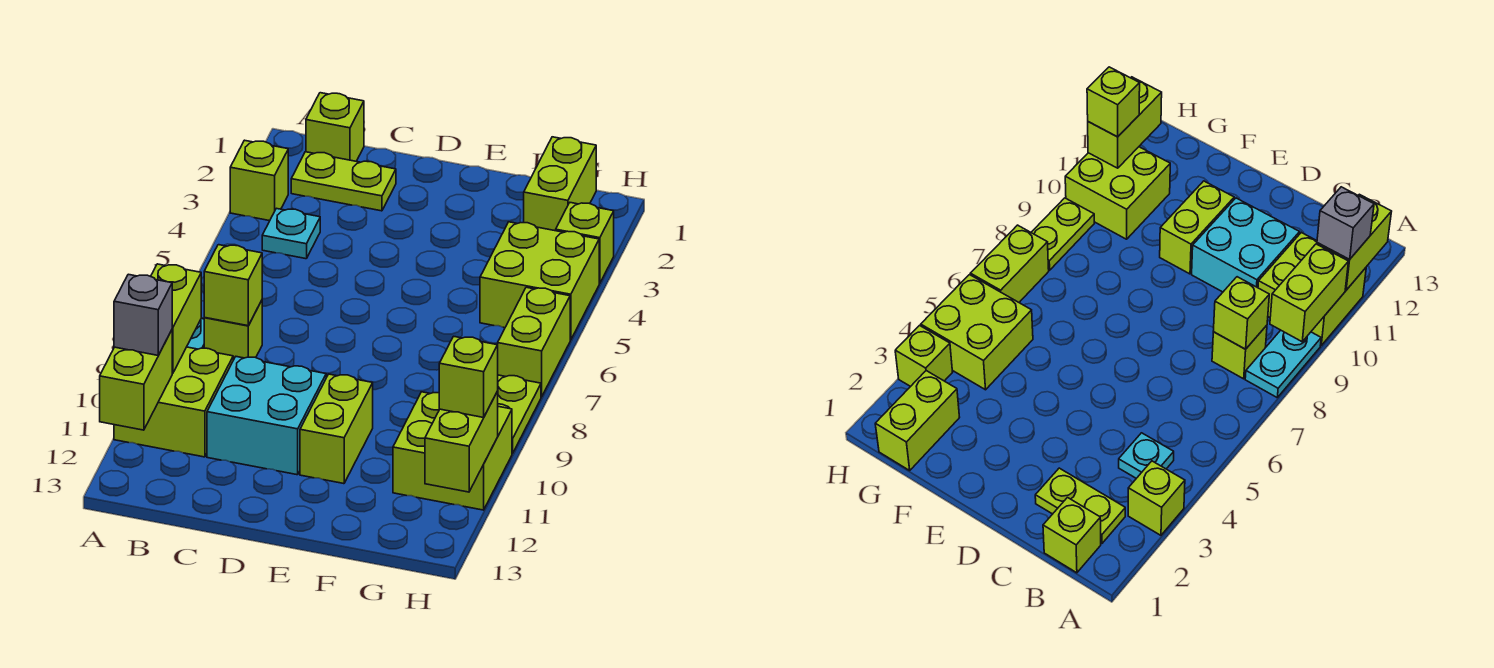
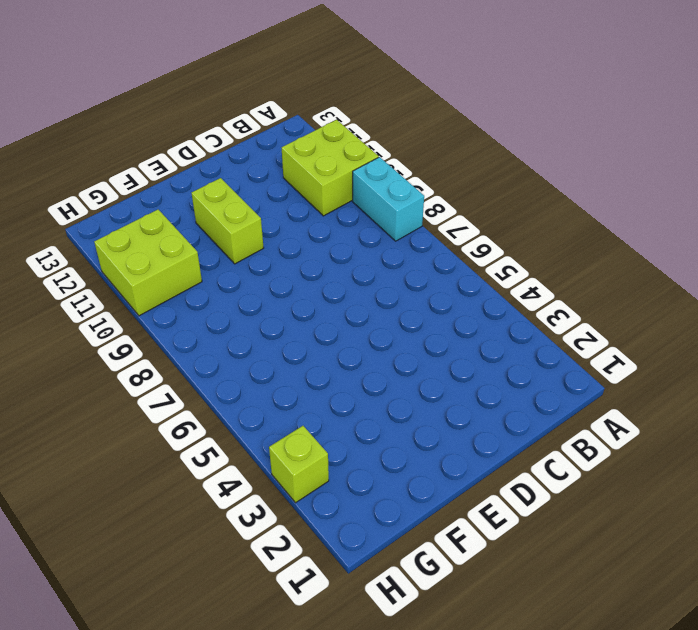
cyan 1x2 brick [353,157,424,241] -> cyan 1x2 plate [1245,330,1321,397]
none -> lime 1x1 brick [230,140,288,221]
none -> lime 1x1 brick [306,93,364,161]
none -> lime 1x2 plate [291,152,396,211]

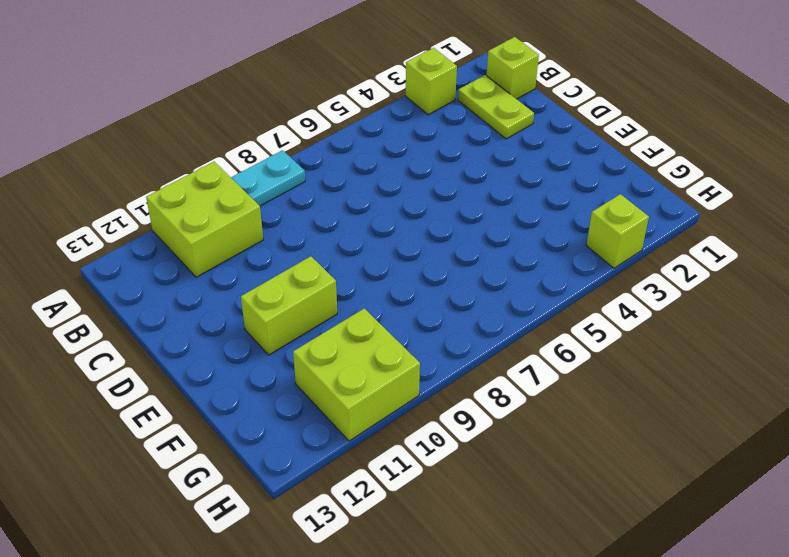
none -> cyan 1x1 plate [262,208,320,259]
none -> lime 1x1 brick [204,300,262,360]
none -> cyan 2x2 brick [207,357,326,475]

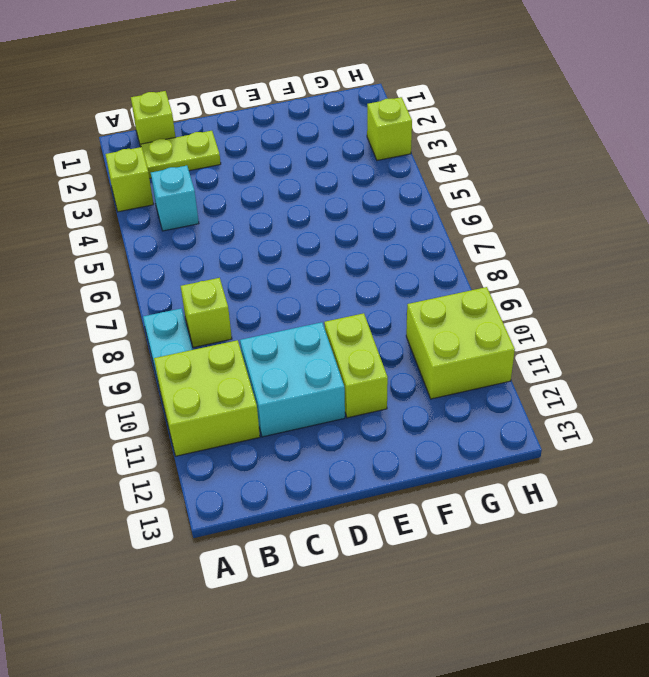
cyan 1x1 brick [151,166,199,231] -> cyan 1x1 plate [262,208,320,259]
none -> lime 1x2 brick [524,137,596,231]
none -> lime 2x2 brick [480,222,599,340]
none -> lime 1x2 brick [498,287,570,397]

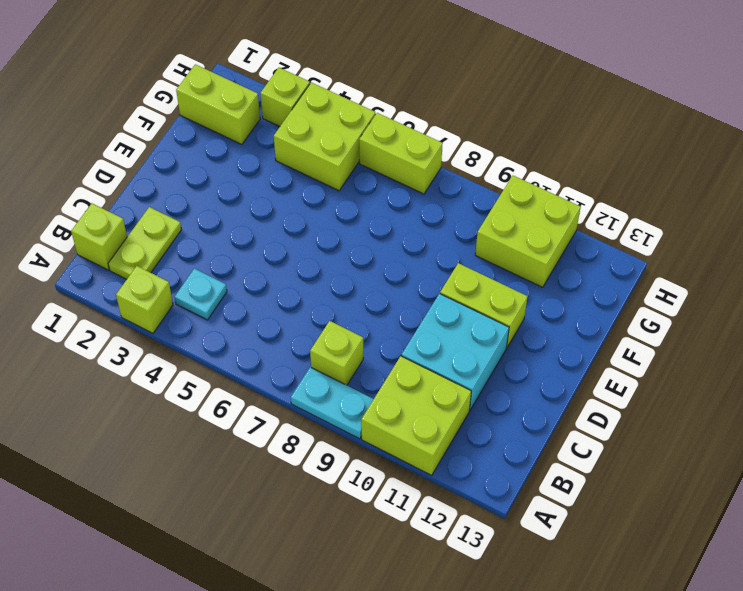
none -> lime 1x2 plate [498,375,541,453]
none -> lime 1x2 brick [151,264,201,374]
none -> lime 1x2 brick [100,330,172,430]

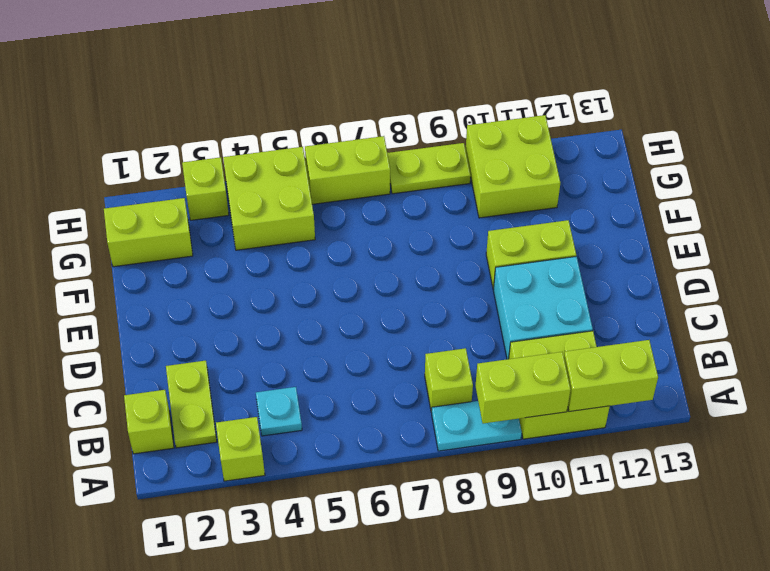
none -> lime 1x1 brick [204,245,262,326]
none -> lime 1x2 brick [425,391,498,492]
none -> grey 1x1 brick [114,274,172,355]

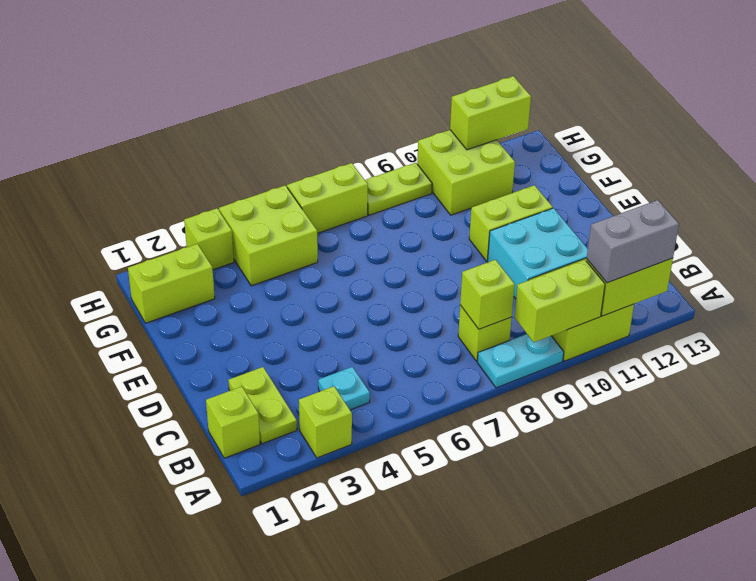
grey 1x2 brick [587,200,679,283] -> grey 1x1 brick [114,274,172,355]
none -> lime 1x1 brick [439,336,498,417]

